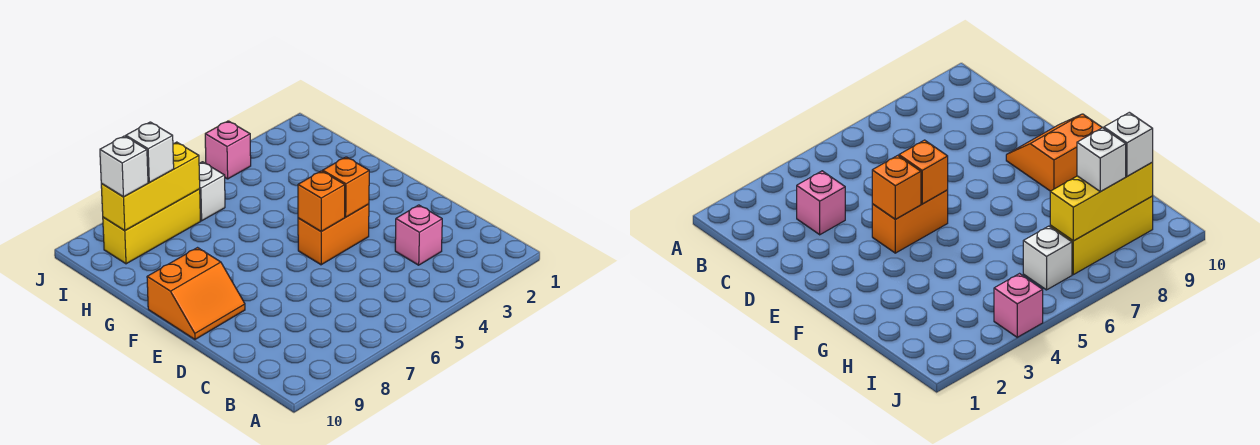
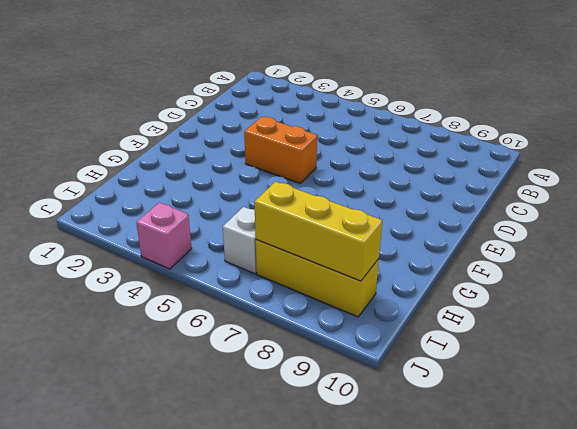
none -> pink 1x1 brick [395,205,442,265]
none -> orange 2x2 slope [147,248,245,339]

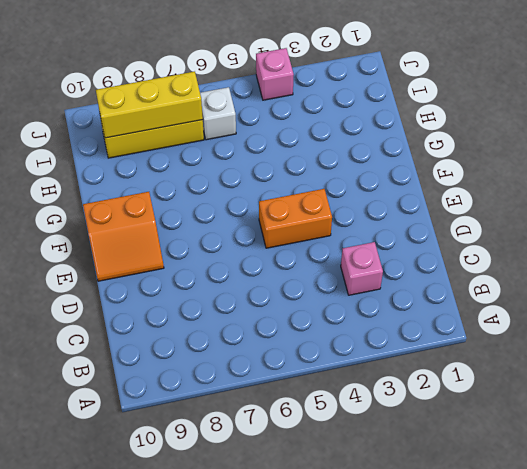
none -> orange 1x1 brick [323,157,369,217]
none -> orange 1x1 brick [298,171,345,231]

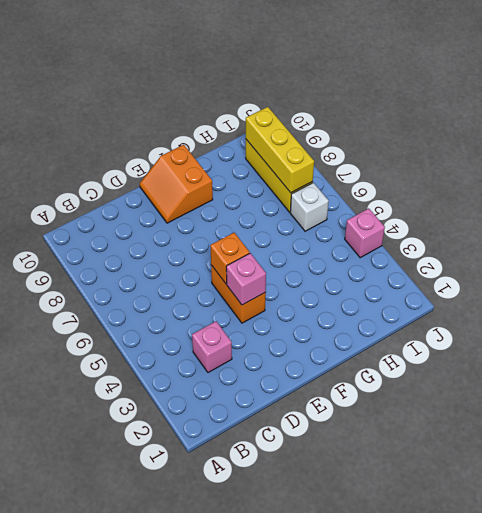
pink 1x1 brick [226,253,266,305] -> orange 1x1 brick [323,157,369,217]
none -> white 1x1 brick [126,122,174,183]
none -> white 1x1 brick [100,136,148,197]

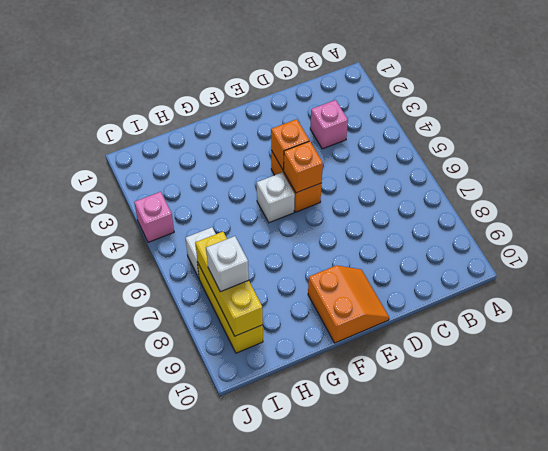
white 1x1 brick [257,173,295,223] -> white 1x1 brick moved to [100,136,148,197]

